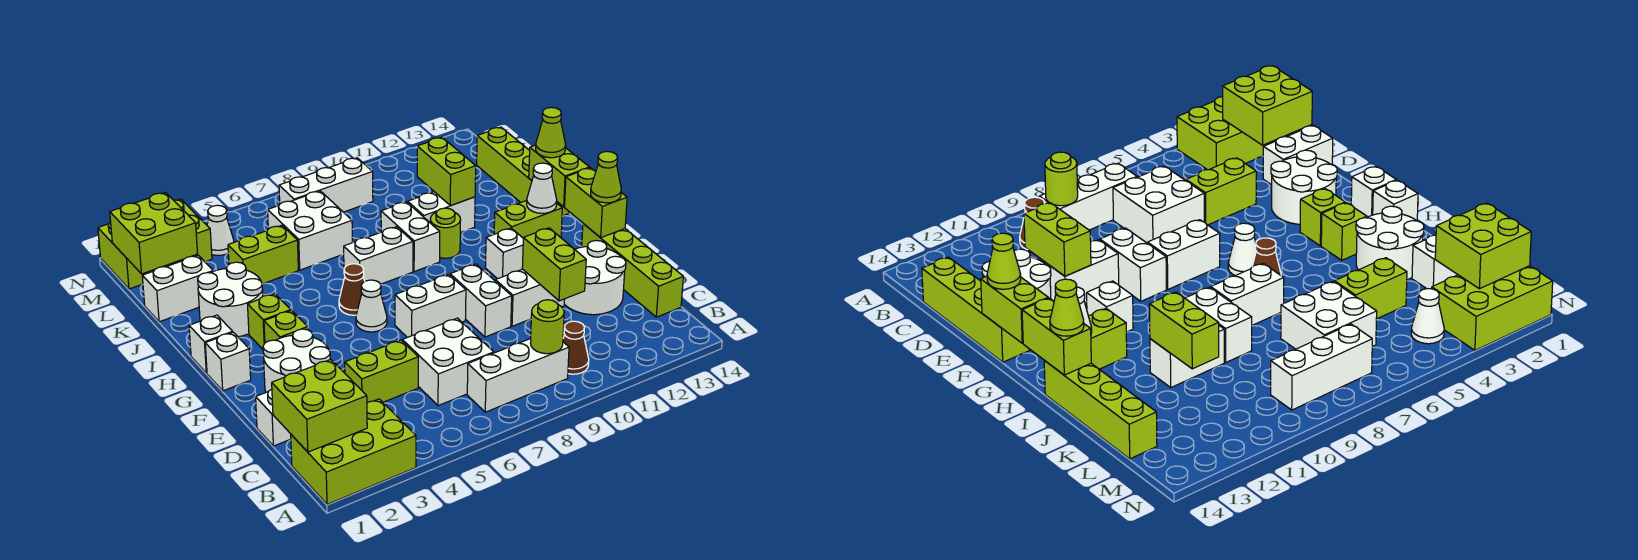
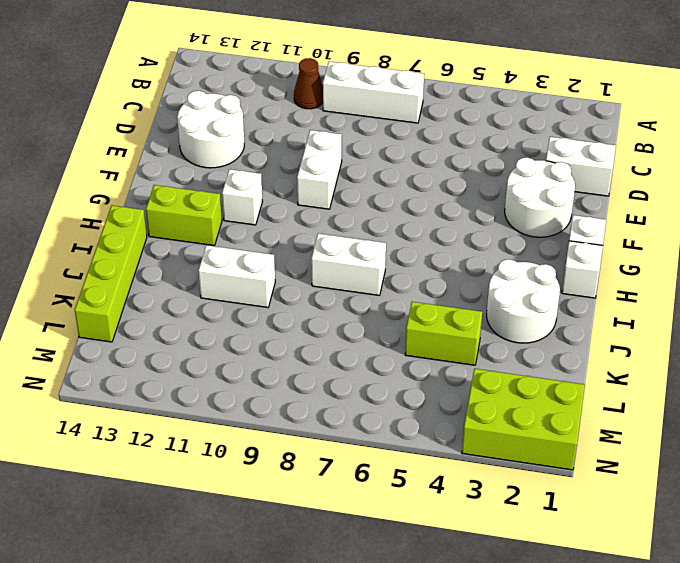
none -> lime 2x3 brick [291,399,416,504]
none -> white 2x2 brick [402,318,494,406]
none -> lime 1x4 brick [582,224,683,317]
none -> lime 1x2 brick [345,340,418,403]

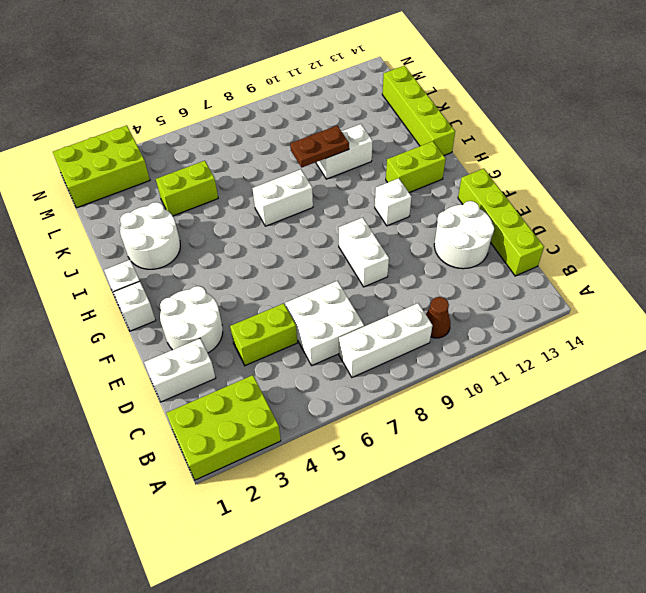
brown 1x2 plate [290,126,349,167] -> none
none -> white 1x2 brick [495,269,565,326]
none -> white 1x2 brick [395,274,466,337]
none -> lime 1x1 brick [264,310,308,343]
none -> white 1x1 cone [356,280,387,332]

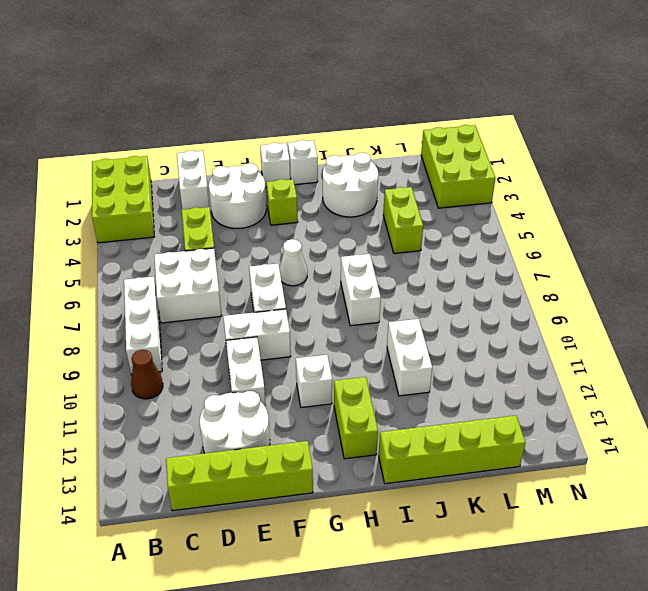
none -> lime 1x1 brick [248,294,291,349]
none -> brown 1x1 cone [339,264,365,315]
none -> white 1x2 brick [381,202,440,272]
none -> lime 1x1 round brick [430,208,461,258]

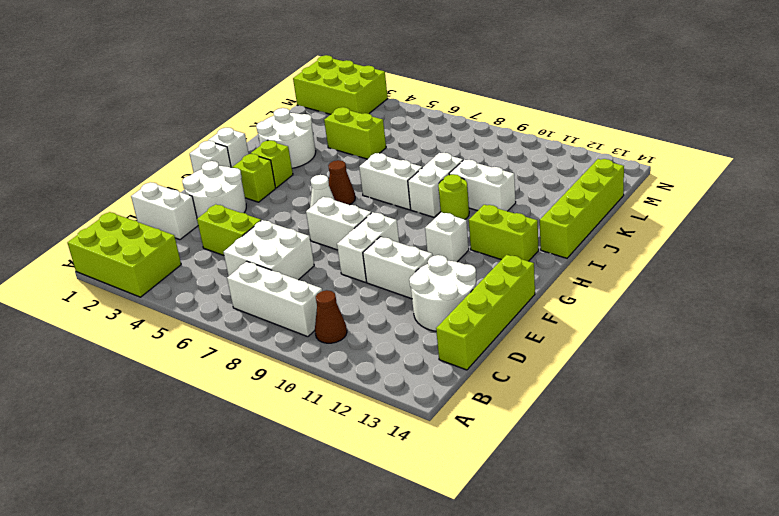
none -> white 1x2 brick [142,255,213,322]
none -> white 2x2 brick [268,191,353,270]
none -> white 1x1 cone [207,205,234,255]
none -> white 1x3 brick [279,158,373,212]

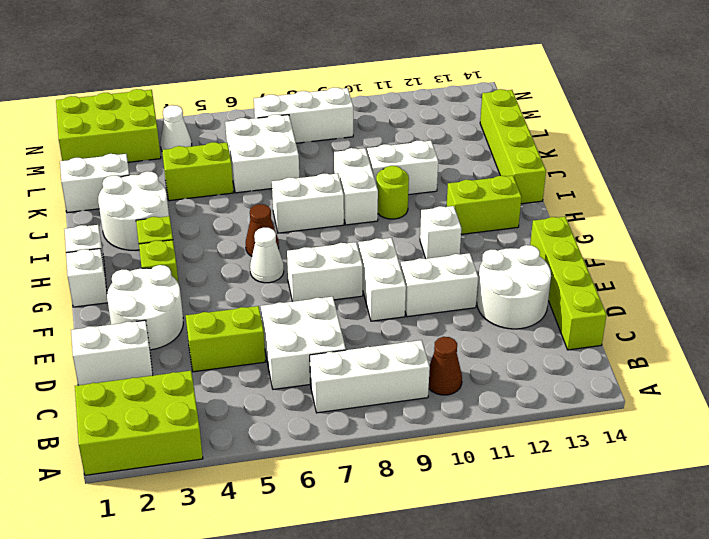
none -> lime 2x2 brick [272,360,367,452]
none -> lime 1x1 round brick [531,300,564,354]
none -> lime 1x2 brick [522,228,586,301]
none -> lime 1x2 brick [565,168,627,238]

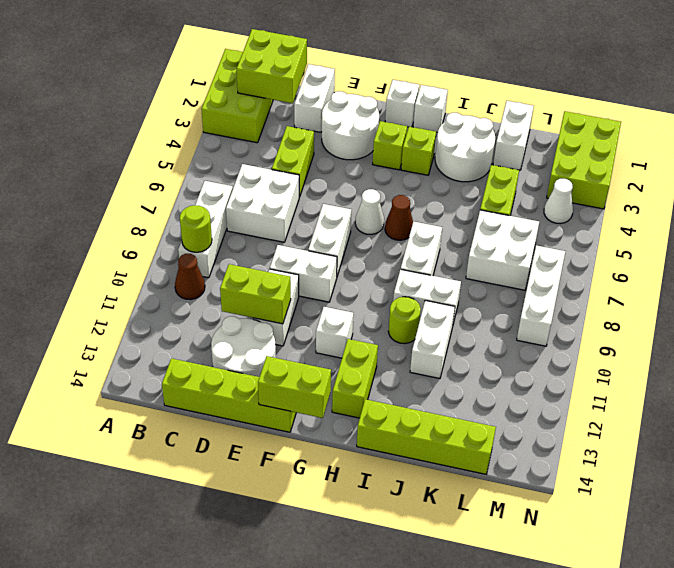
none -> white 1x1 cone [527,163,557,213]
none -> lime 1x2 brick [529,145,590,207]
none -> lime 1x2 brick [417,137,476,206]
none -> lime 2x2 brick [110,193,198,274]

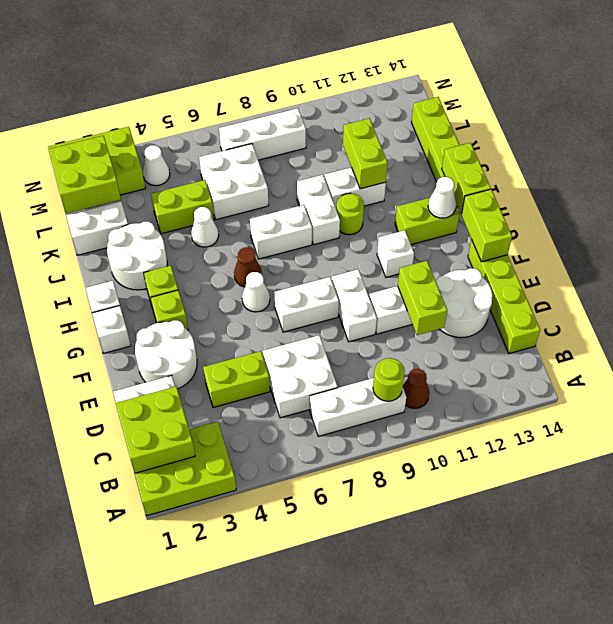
white 1x1 cone [191,207,219,247] -> none
none -> lime 1x1 cone [591,151,621,203]
none -> lime 1x1 cone [536,107,566,158]

